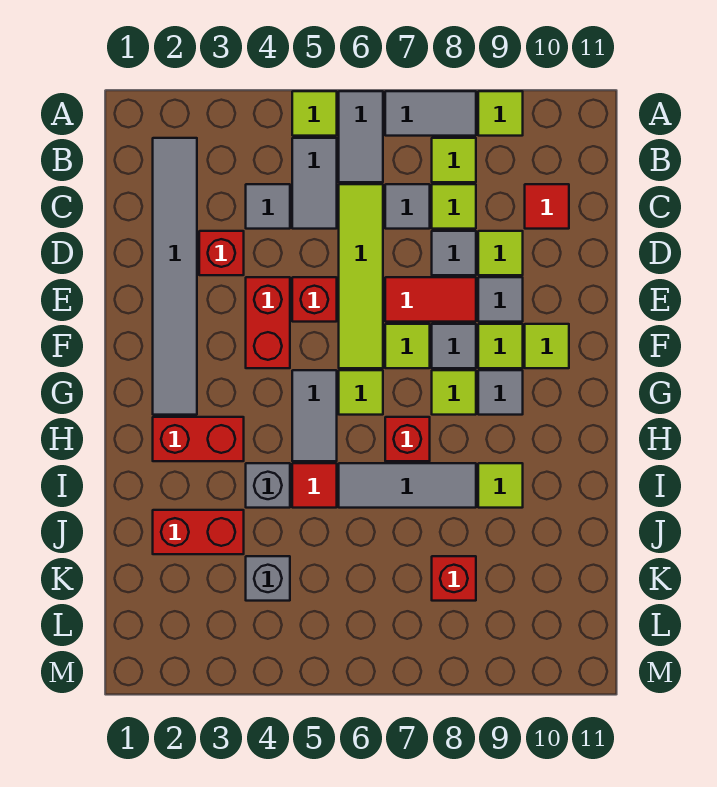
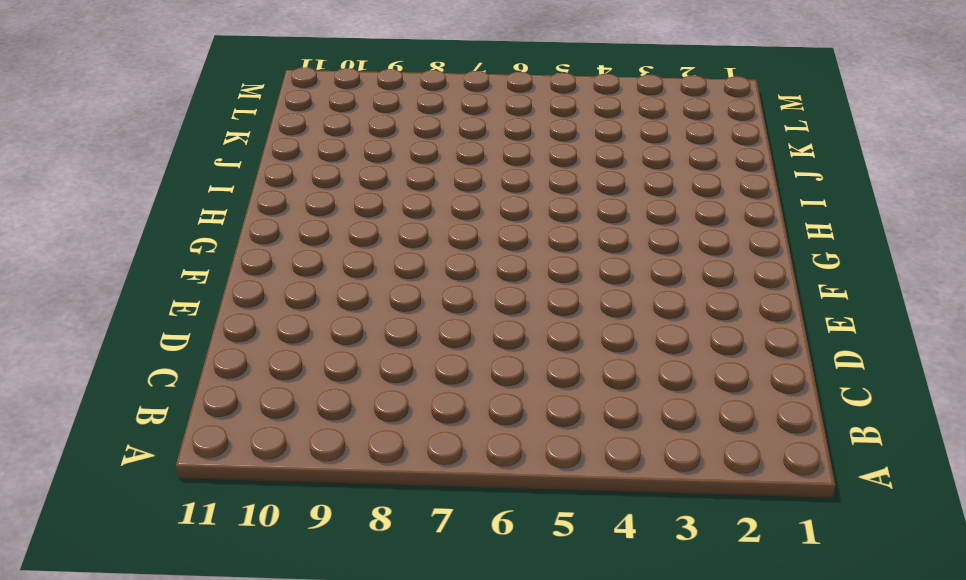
none -> lime 1x1 tile [292,91,337,136]
none -> grey 1x2 tile [339,91,383,182]
none -> grey 1x2 tile [385,91,476,136]
none -> lime 1x1 tile [478,91,523,136]

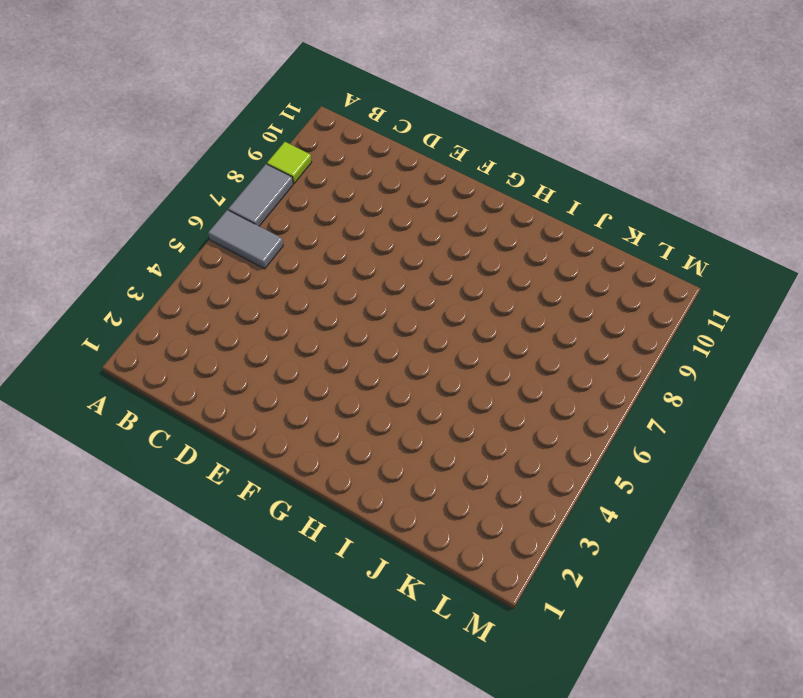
none -> lime 1x1 tile [292,91,337,136]
none -> grey 1x6 tile [153,138,197,415]
none -> grey 1x2 tile [292,138,337,229]
none -> lime 1x1 tile [432,138,476,182]

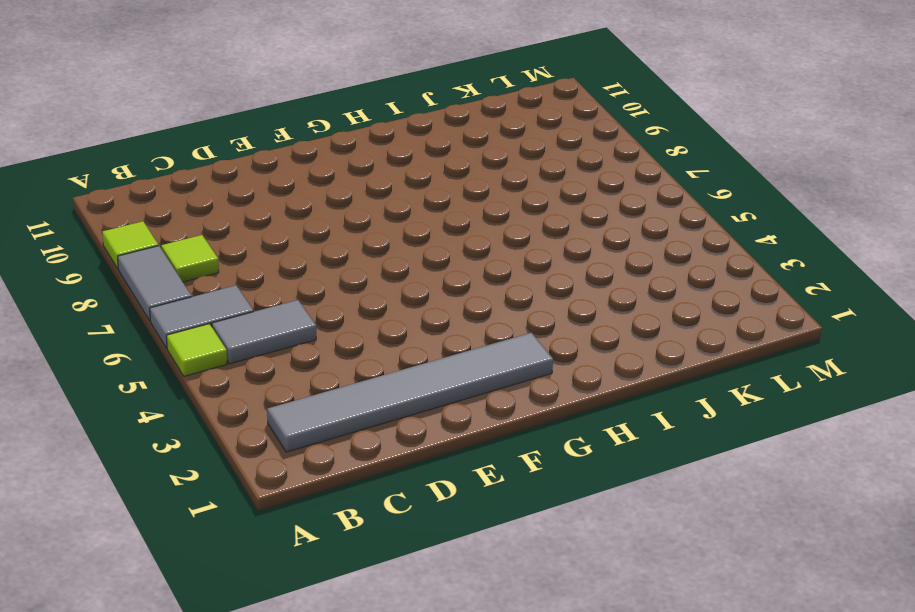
none -> grey 1x1 tile [246,184,290,229]
none -> lime 1x4 tile [339,184,383,368]
none -> grey 1x1 tile [385,184,430,229]
none -> lime 1x1 tile [432,184,476,229]

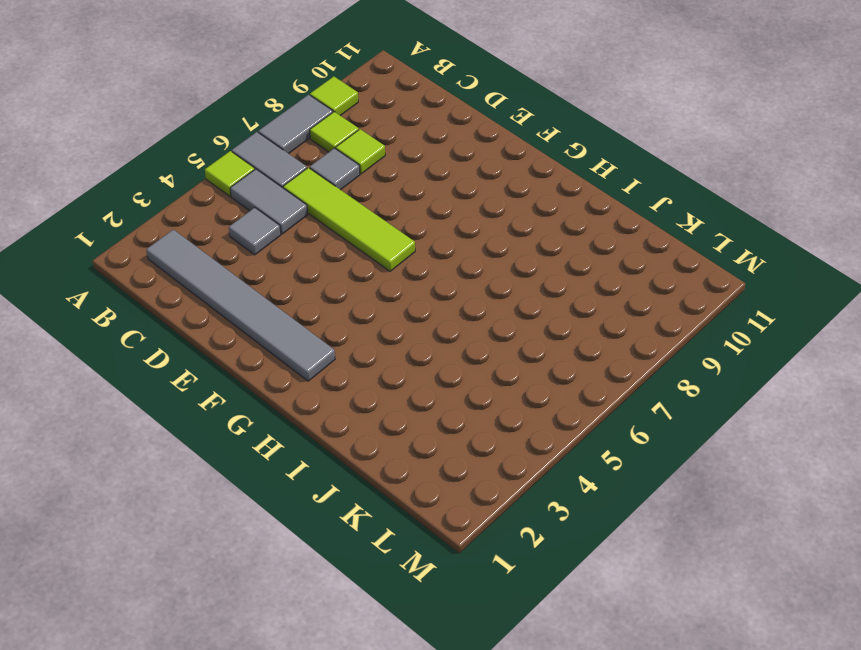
none -> red 1x1 tile [525,184,569,229]
none -> red 1x1 brick [199,231,244,275]
none -> grey 1x1 tile [432,231,476,275]
none -> lime 1x1 tile [478,231,523,275]

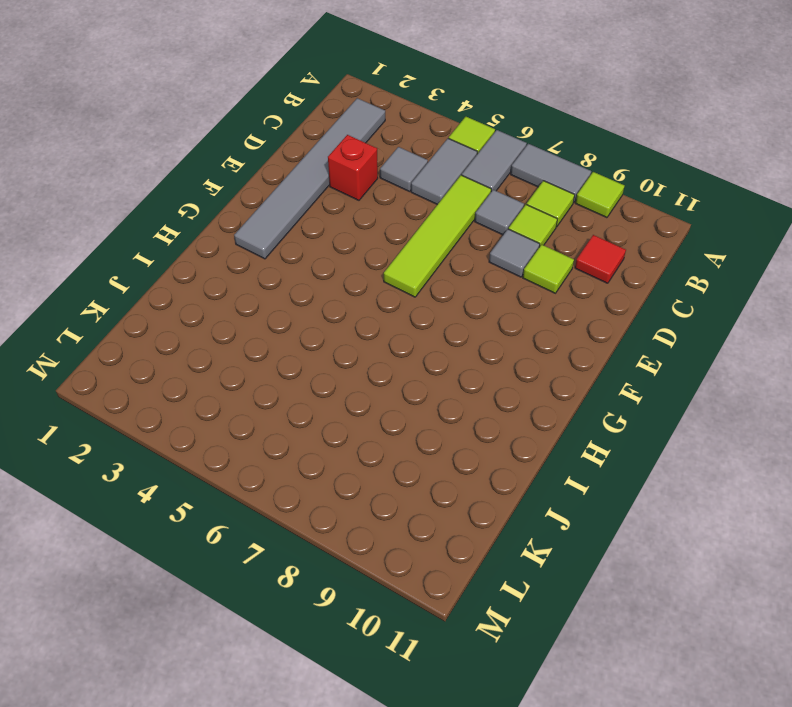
none -> red 1x2 brick [246,277,290,368]
none -> red 1x1 brick [292,277,337,322]
none -> red 1x2 tile [385,277,476,322]
none -> grey 1x1 tile [478,277,523,322]

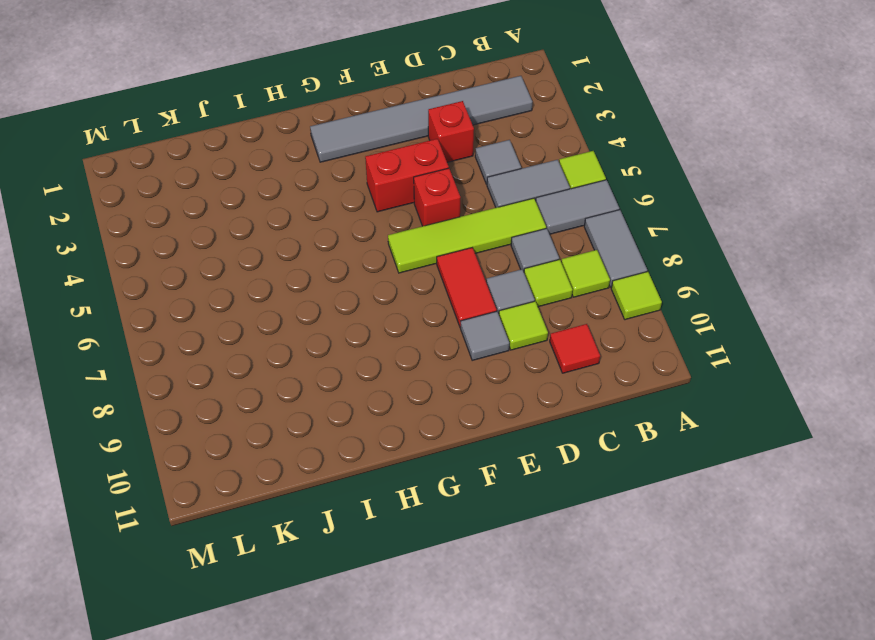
none -> lime 1x1 tile [385,324,430,368]
none -> grey 1x1 tile [432,324,476,368]
none -> lime 1x1 tile [478,324,523,368]
none -> lime 1x1 tile [525,324,569,368]

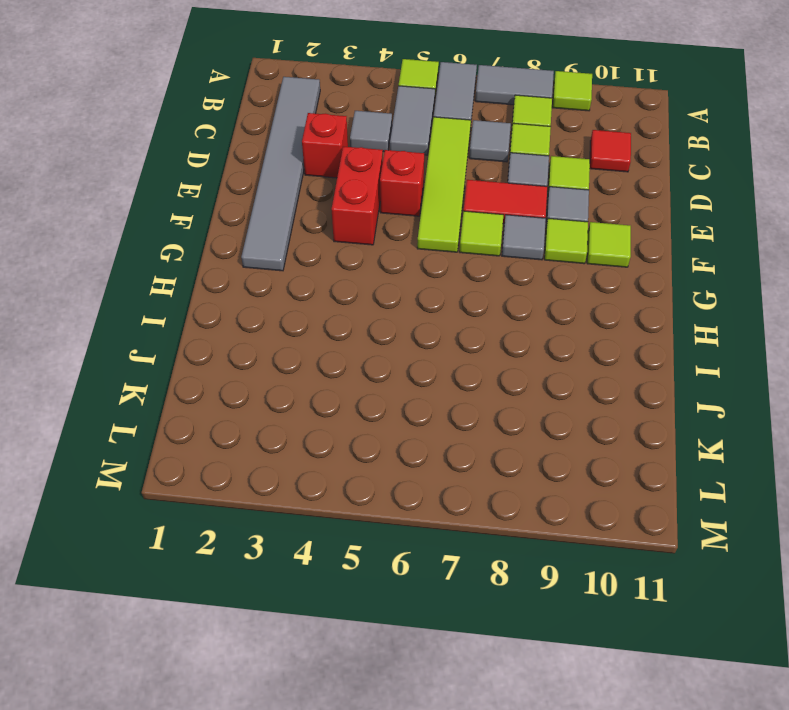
none -> grey 1x2 tile [292,370,337,461]
none -> lime 1x1 tile [339,370,383,415]
none -> lime 1x1 tile [432,370,476,415]
none -> grey 1x1 tile [478,370,523,415]

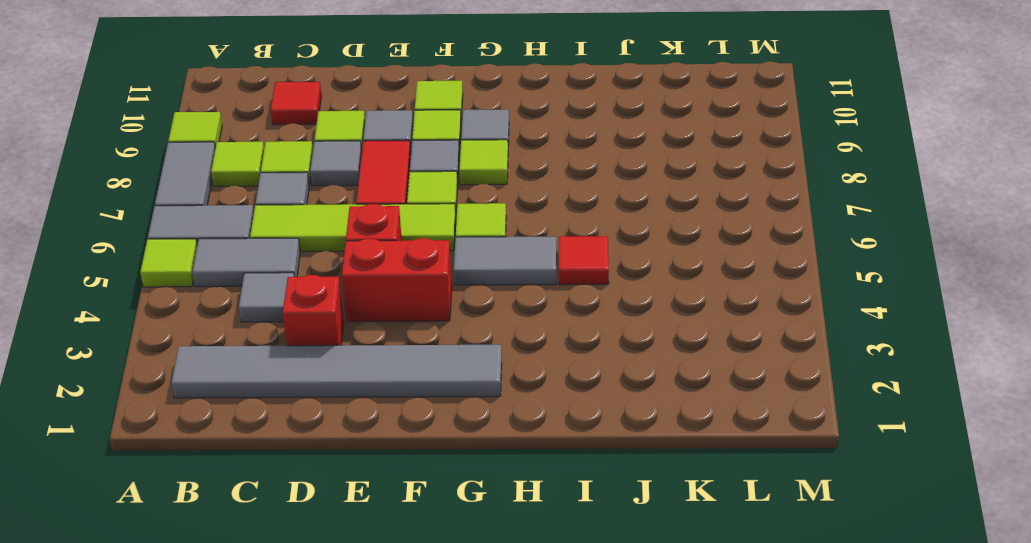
none -> red 1x2 brick [153,417,244,461]
none -> red 1x1 brick [385,417,430,461]
none -> grey 1x1 brick [246,463,290,508]
none -> grey 1x3 tile [339,463,476,508]

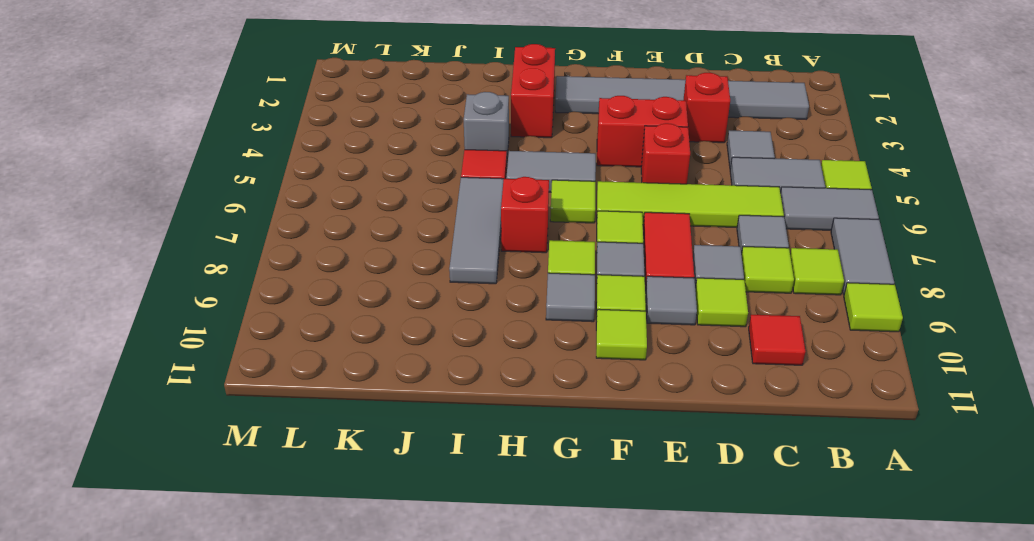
none -> lime 1x1 tile [478,463,523,508]
none -> red 1x2 brick [153,510,244,554]
none -> grey 1x1 brick [246,556,290,601]
none -> red 1x1 brick [432,556,476,601]

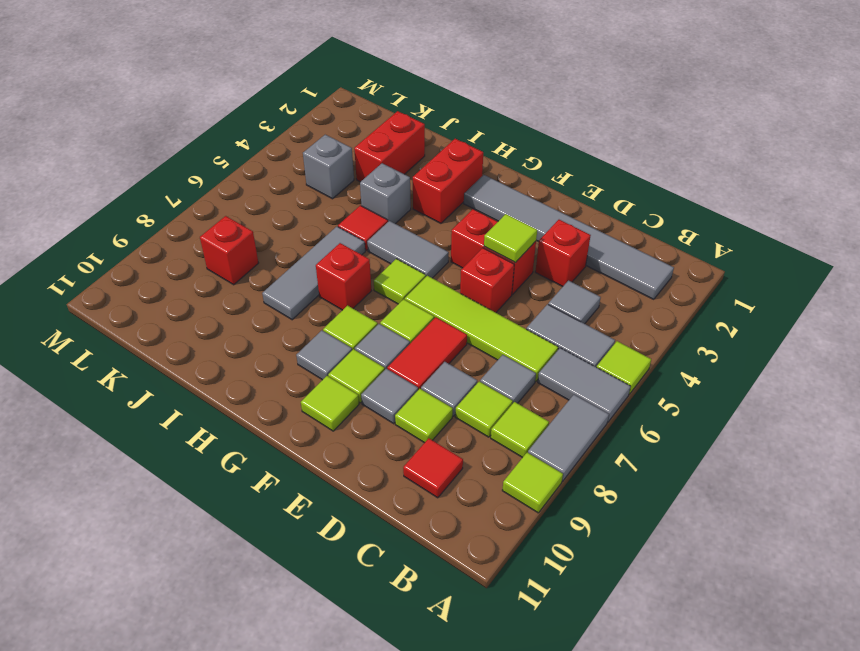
lime 1x1 tile [484,214,537,263] -> lime 1x1 tile moved to [478,463,523,508]

